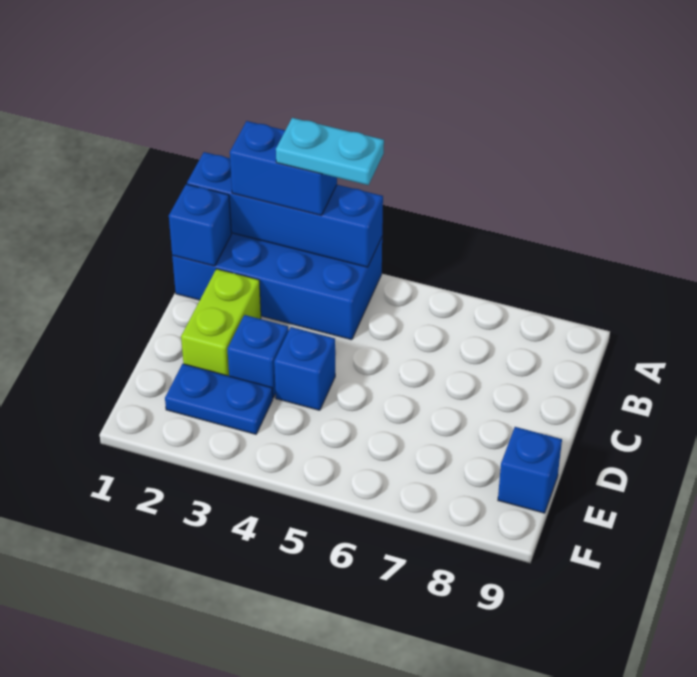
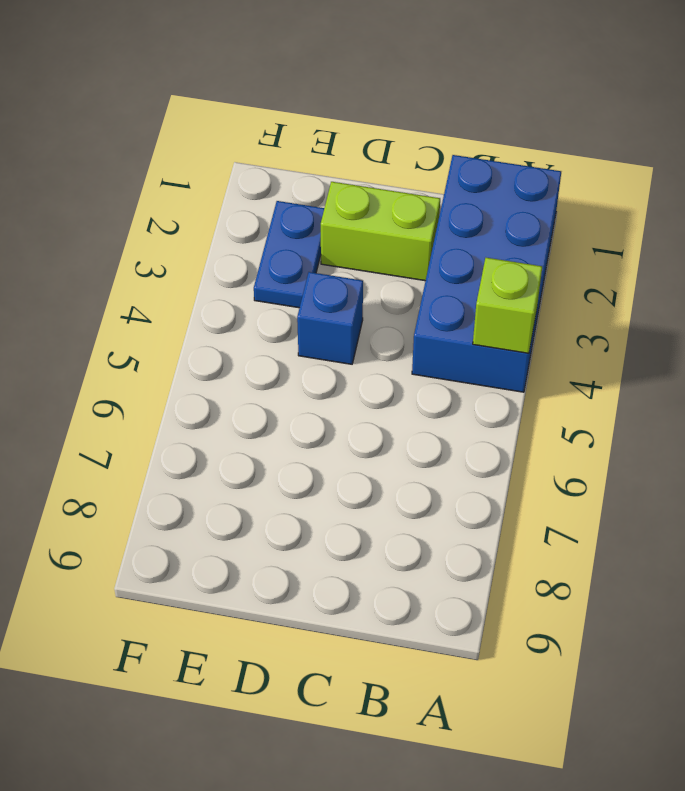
lime 1x1 brick [473,258,542,353] -> blue 1x4 brick [187,152,383,267]
none -> blue 1x1 brick [228,315,289,398]
none -> blue 1x1 brick [498,427,562,513]

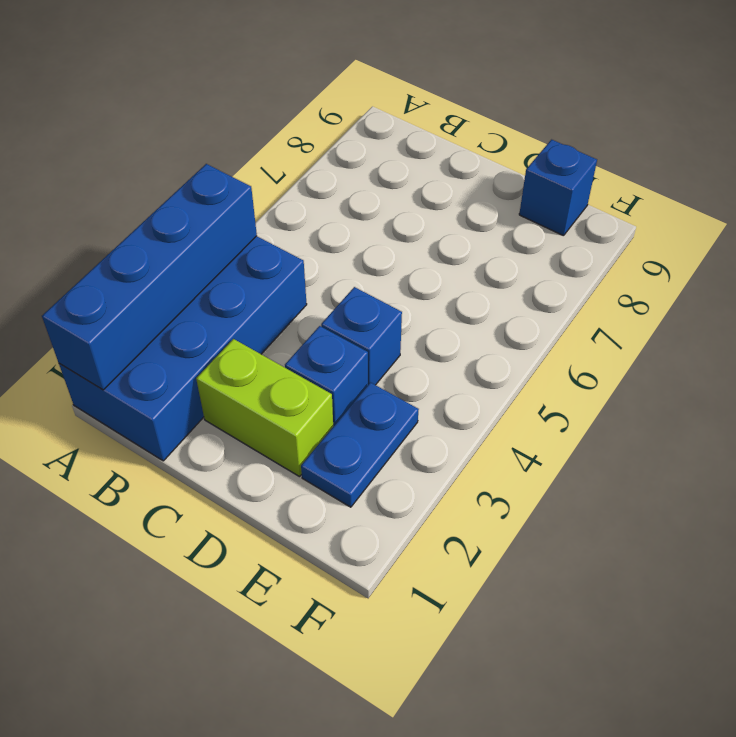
none -> blue 1x1 brick [169,184,231,266]
none -> blue 1x2 brick [230,121,337,215]

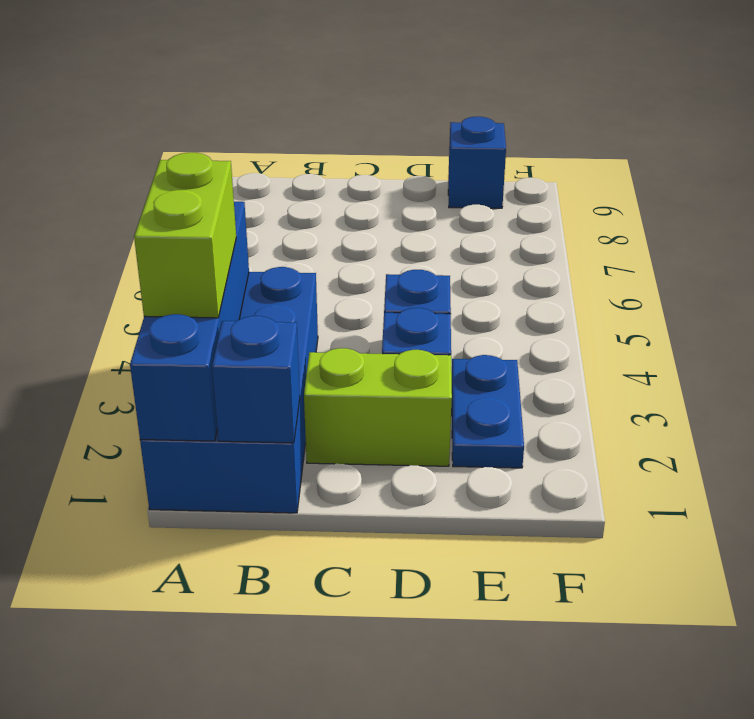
lime 1x2 brick [134,153,236,318] -> blue 1x2 brick [230,121,337,215]
none -> cyan 1x2 plate [276,118,384,185]

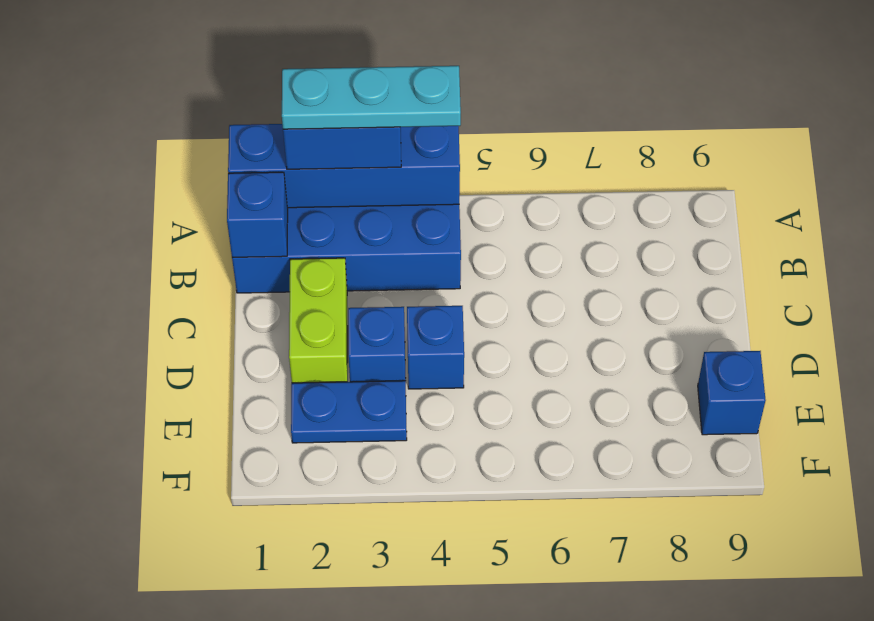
cyan 1x3 plate [282,66,461,129] -> cyan 1x2 plate [276,118,384,185]

